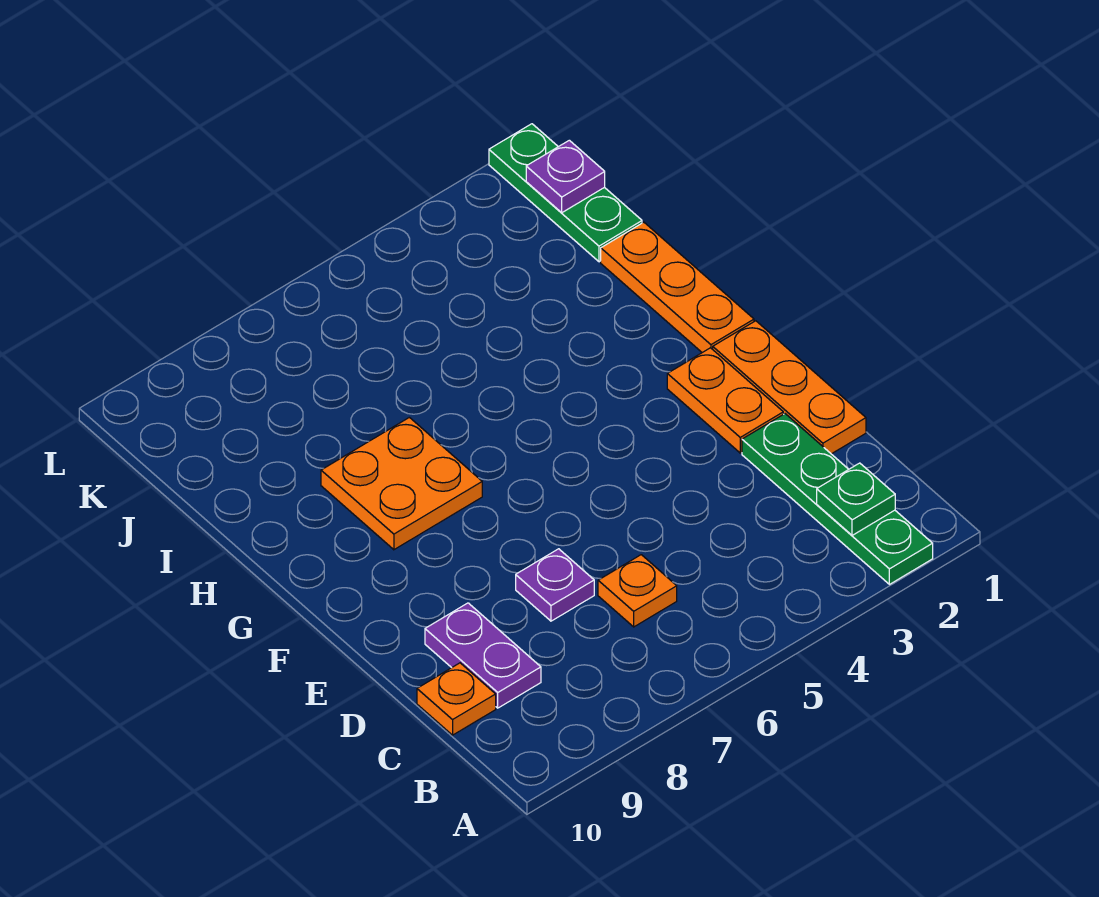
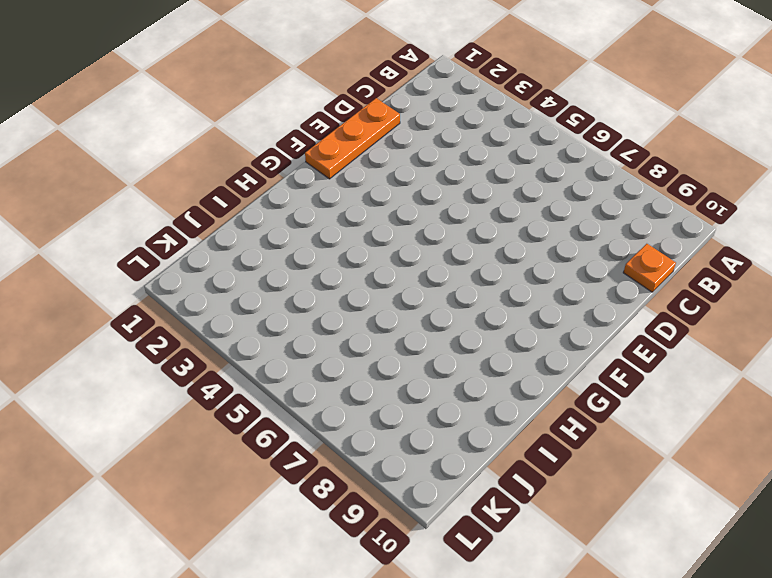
none -> green 1x4 plate [742,414,933,584]
none -> orange 1x1 plate [598,555,677,627]
none -> purple 1x2 plate [425,603,541,708]

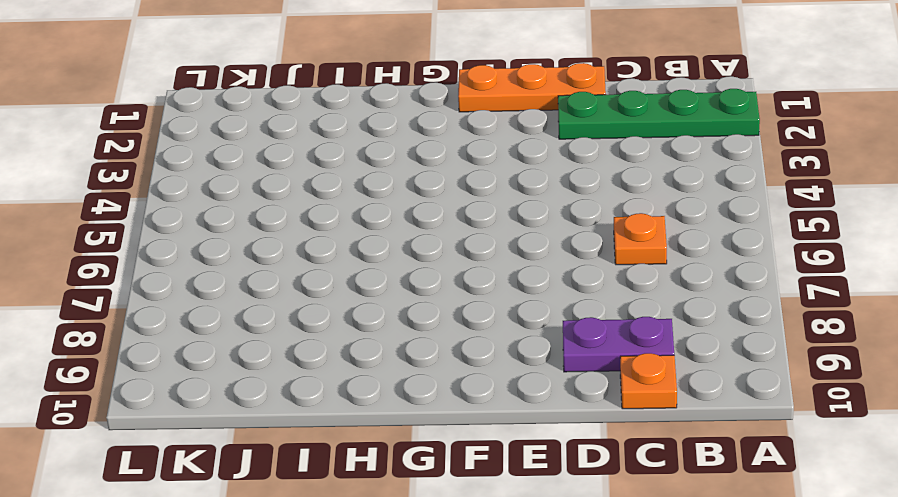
none -> purple 1x1 plate [516,549,594,621]
none -> orange 1x2 plate [667,348,783,453]
none -> orange 1x3 plate [601,222,754,353]

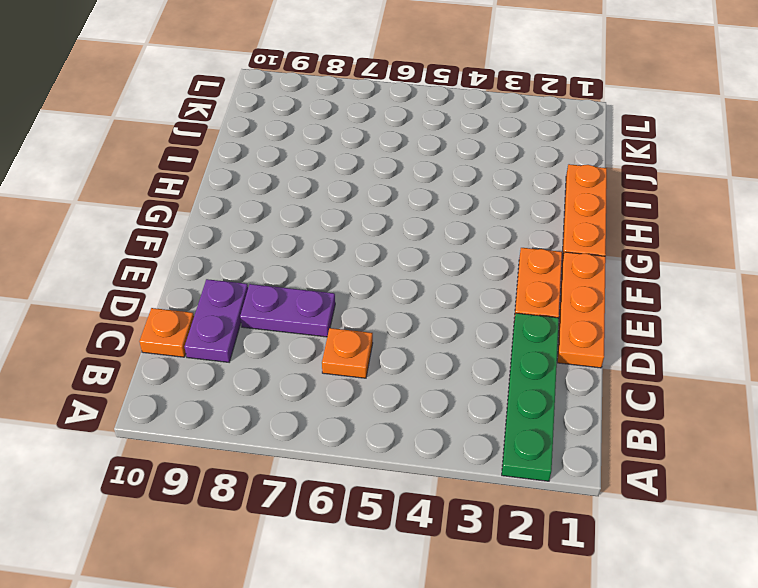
purple 1x2 plate [240,284,335,337] -> purple 1x1 plate [516,549,594,621]
none -> orange 2x2 plate [321,417,482,550]
none -> green 1x3 plate [489,124,642,262]
none -> green 1x1 plate [817,463,895,535]

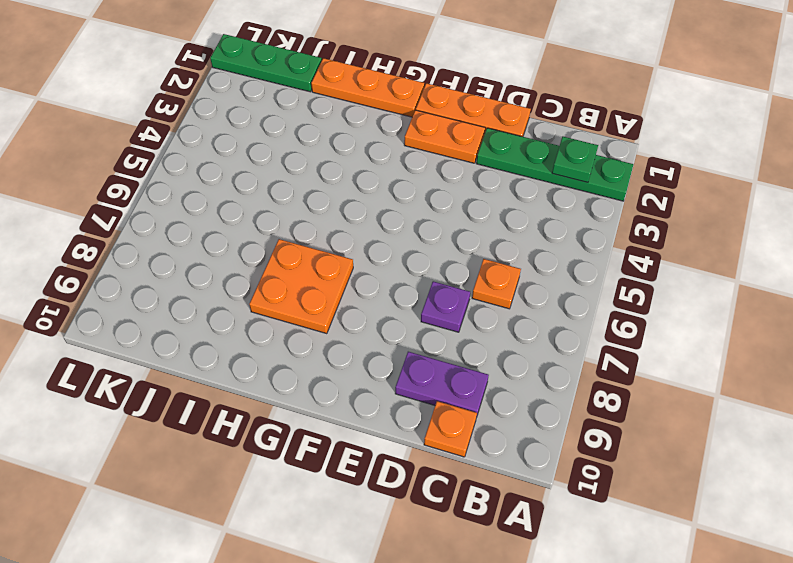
none -> purple 1x1 plate [526,140,605,213]

